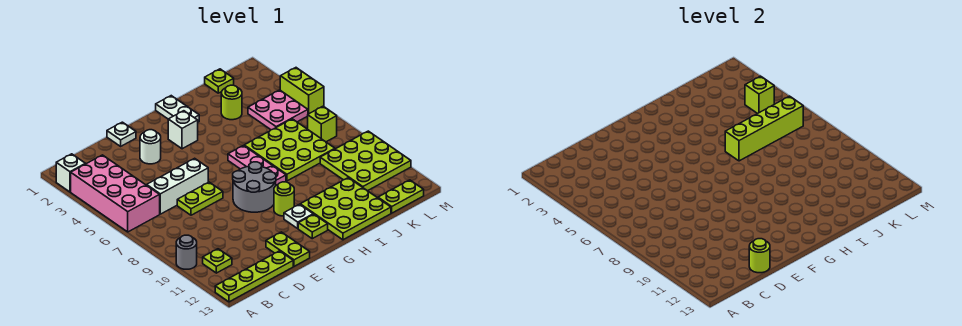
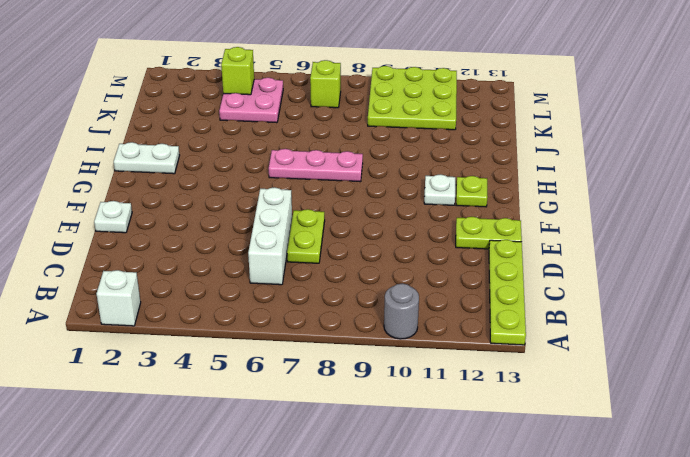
none -> pink 2x4 brick [71,155,160,232]
none -> lime 1x1 plate [203,249,232,273]
none -> white 1x1 round brick [140,130,161,164]

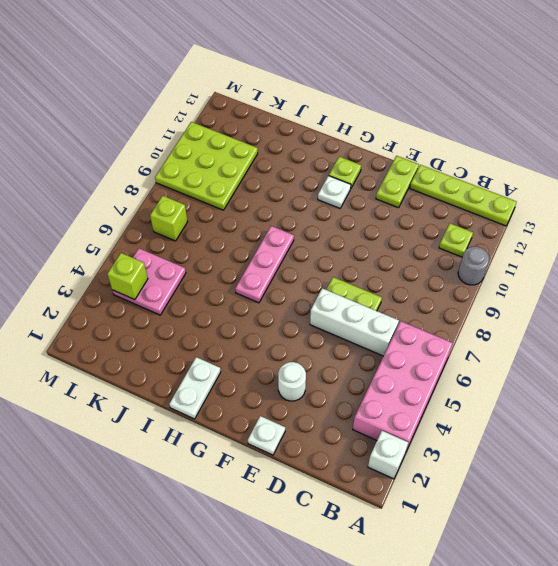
none -> grey 2x2 round brick [233,162,276,212]
none -> white 1x1 brick [168,111,198,149]
none -> lime 1x1 round brick [274,182,294,216]

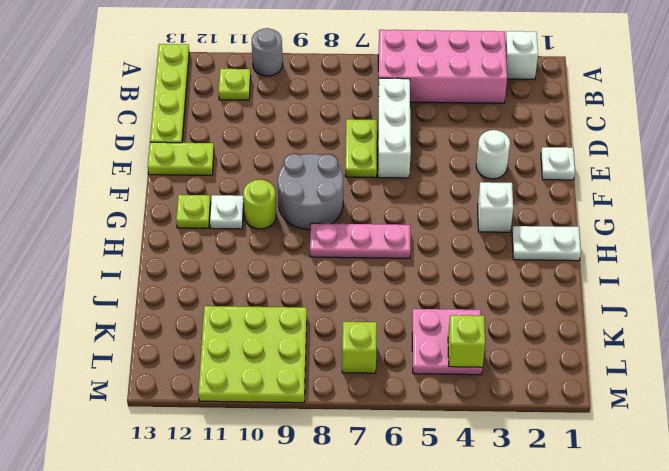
none -> lime 3x3 plate [300,178,391,240]
none -> lime 3x3 plate [244,119,335,181]
none -> lime 1x1 round brick [221,85,242,120]

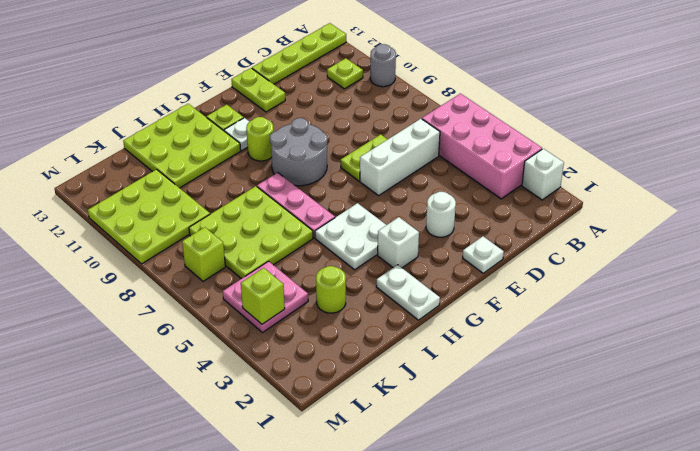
white 2x2 plate [315,203,386,270] -> none
none -> lime 1x1 plate [205,69,234,93]
none -> lime 1x2 plate [378,180,424,213]
none -> lime 1x2 brick [280,68,324,114]

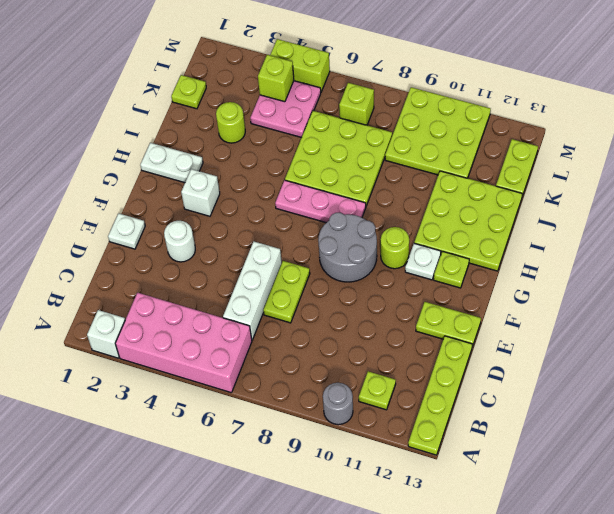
none -> lime 1x1 round brick [749,239,770,273]
none -> lime 1x4 brick [725,96,803,161]

